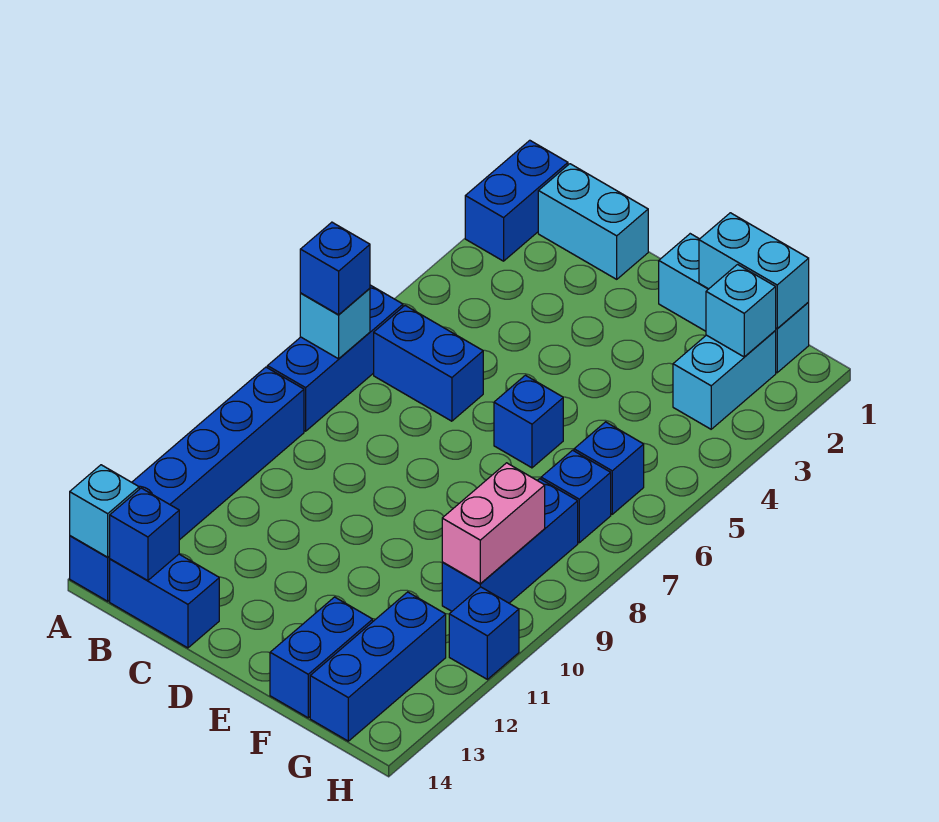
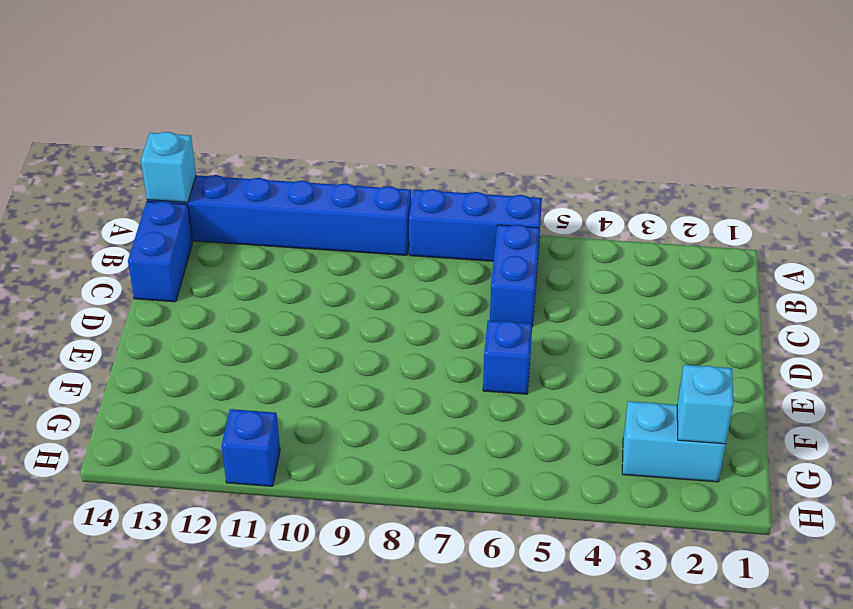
none -> blue 1x2 brick [465,140,568,261]
none -> cyan 1x2 brick [538,164,648,279]
none -> cyan 1x3 brick [659,234,809,373]

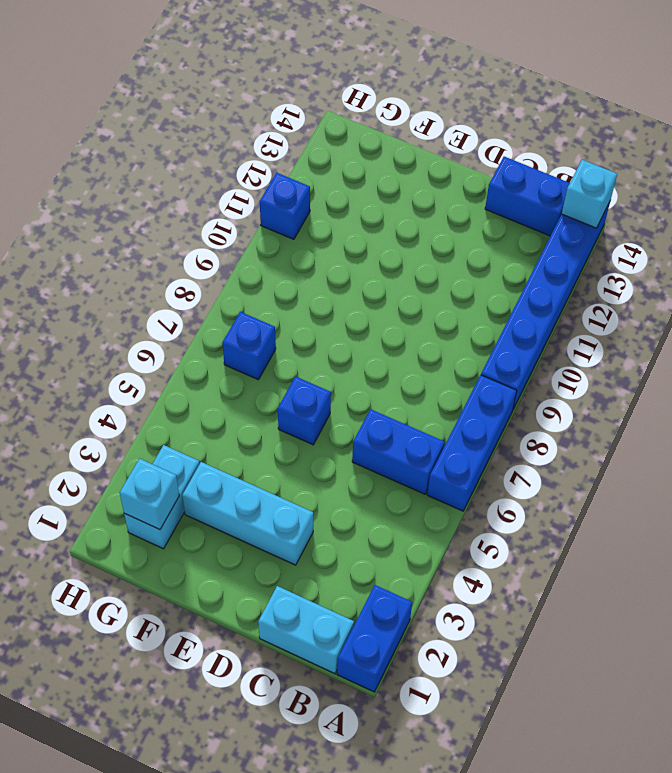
cyan 1x3 brick [182,462,313,565] -> cyan 1x3 brick moved to [659,234,809,373]
none -> blue 1x2 brick [270,597,373,718]
none -> blue 1x1 brick [574,422,644,514]
none -> blue 1x3 brick [442,479,578,611]

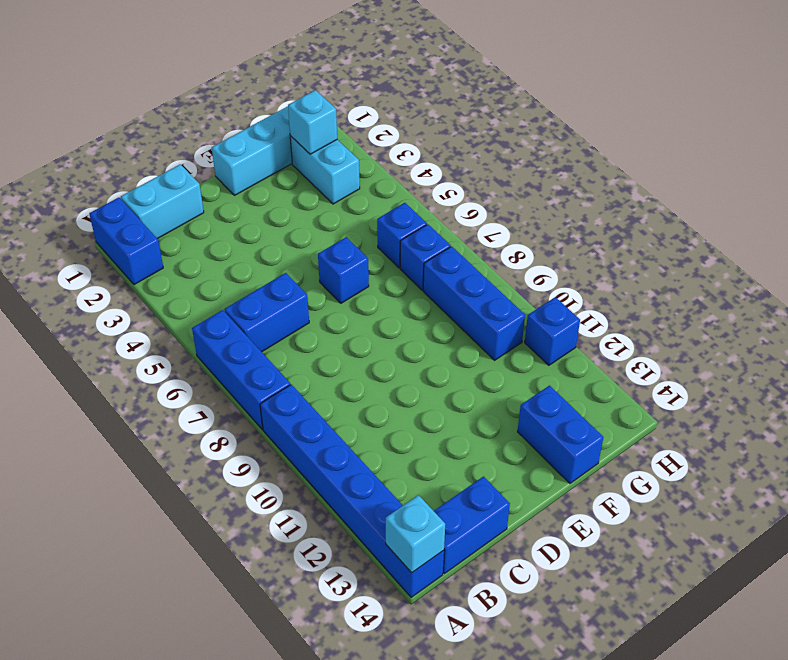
none -> blue 1x3 brick [310,592,446,741]
none -> cyan 1x1 brick [300,288,370,359]
none -> blue 1x1 brick [110,488,179,581]

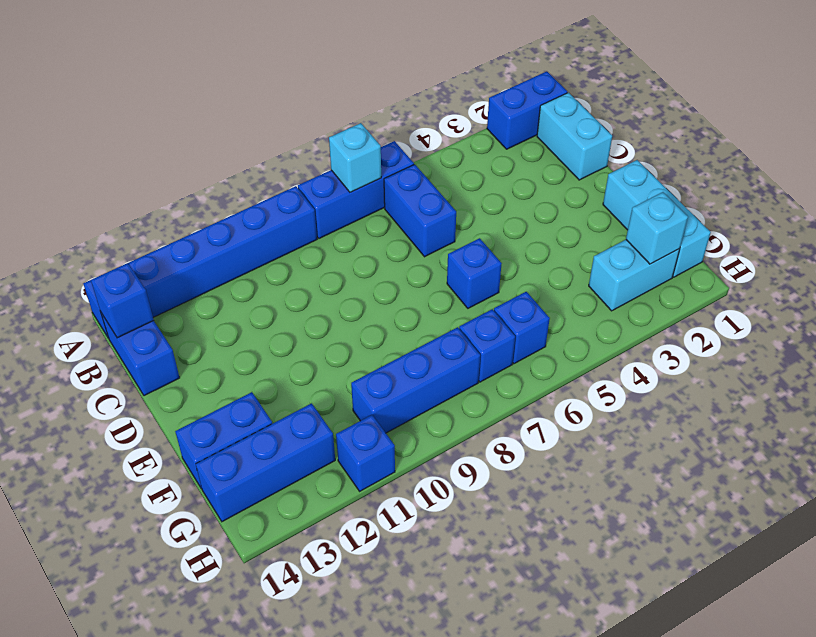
none -> cyan 1x1 brick [70,465,139,557]
none -> cyan 1x2 brick [699,213,809,329]
none -> pink 1x2 brick [442,463,545,584]

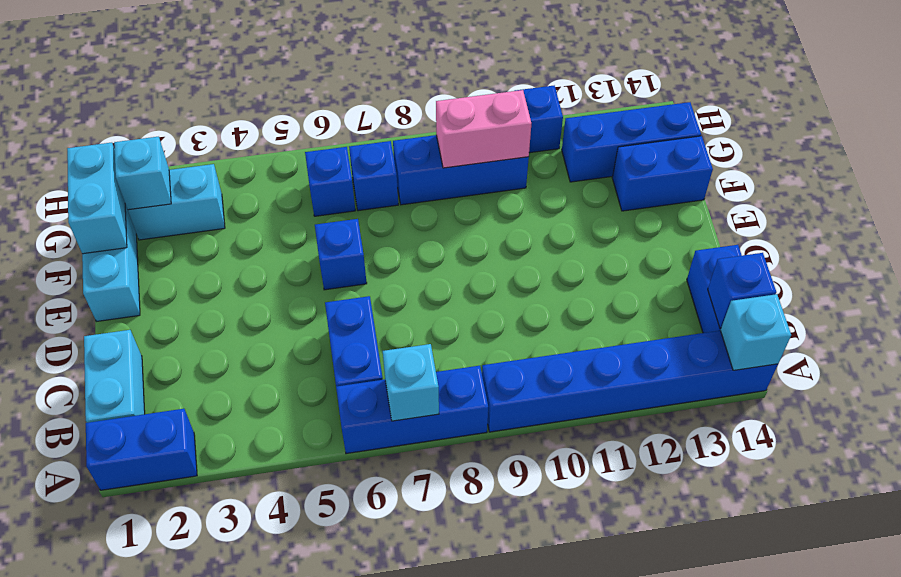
none -> blue 1x1 brick [300,222,370,315]

